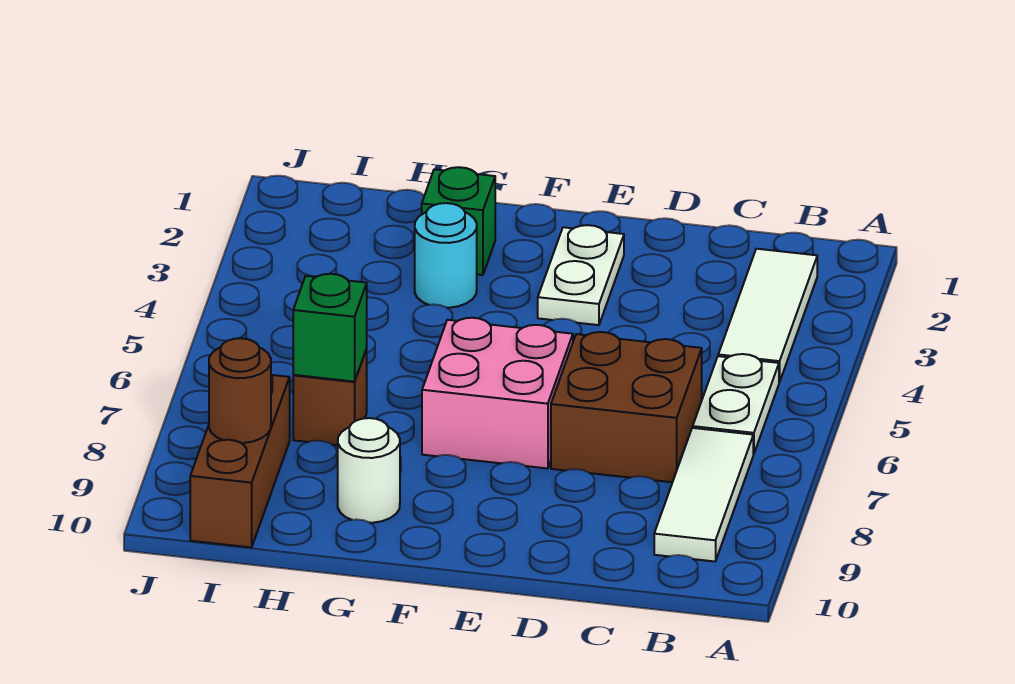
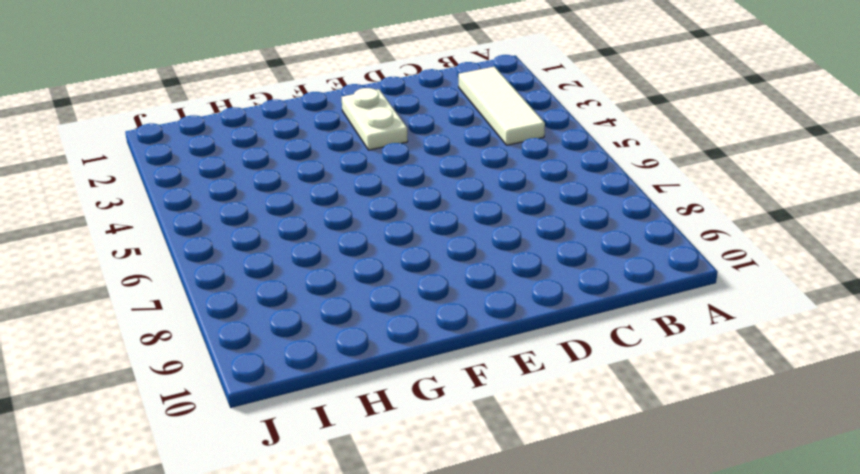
none -> white 1x2 plate [693,354,779,454]
none -> white 1x3 tile [654,428,753,561]
none -> brown 2x2 brick [551,332,702,482]

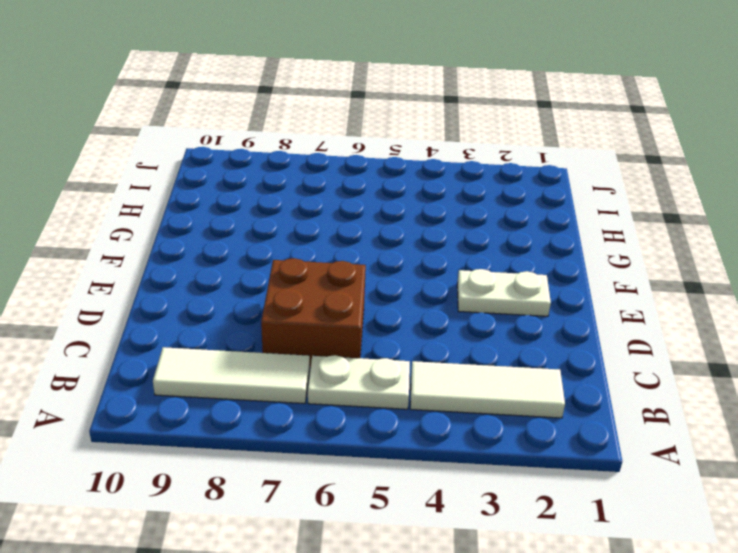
none -> pink 2x2 brick [422,318,573,468]
none -> green 1x1 brick [422,167,495,275]
none -> cyan 1x1 round brick [415,203,477,308]

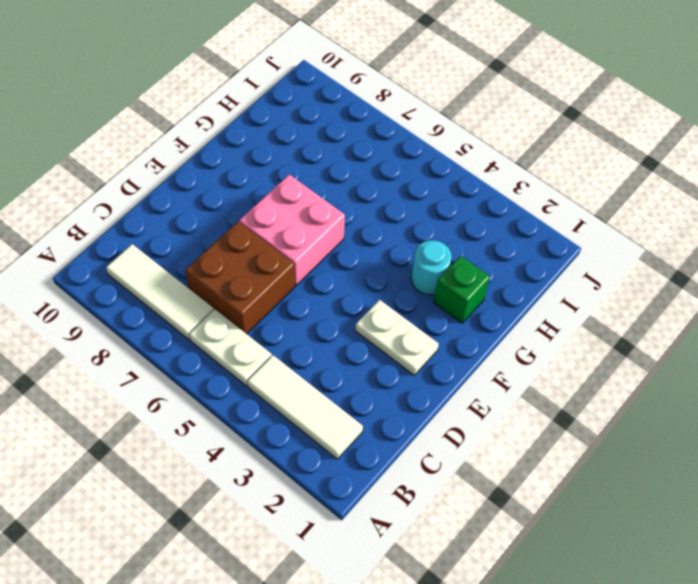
none -> white 1x1 round brick [338,418,400,523]
none -> brown 1x1 brick [293,349,367,445]
none -> brown 1x3 brick [190,375,290,547]

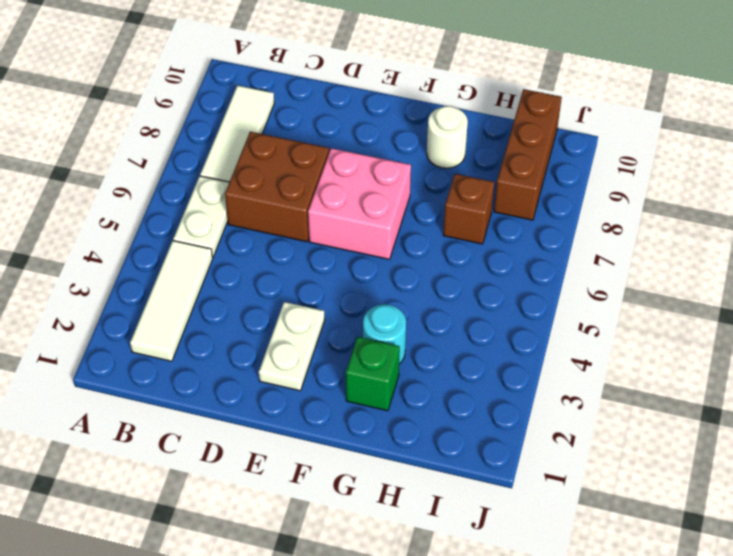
none -> green 1x1 brick [293,274,367,382]
none -> brown 1x1 round brick [209,338,271,443]

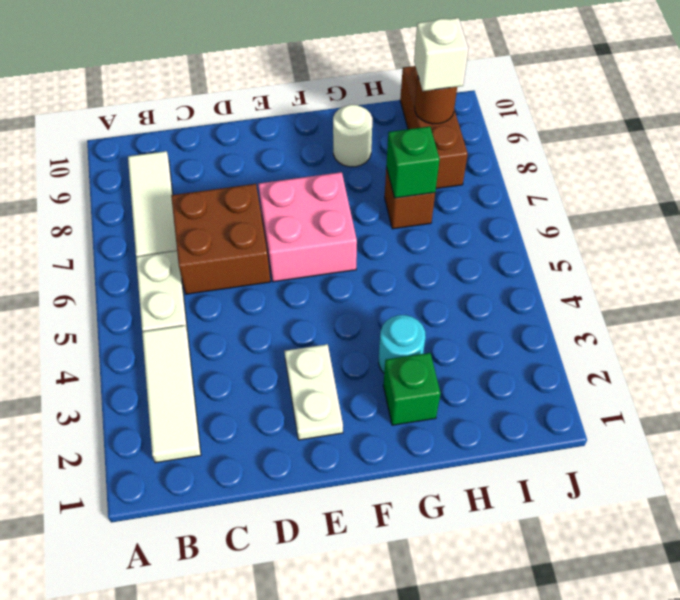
white 1x1 brick [414,18,469,91] -> none

